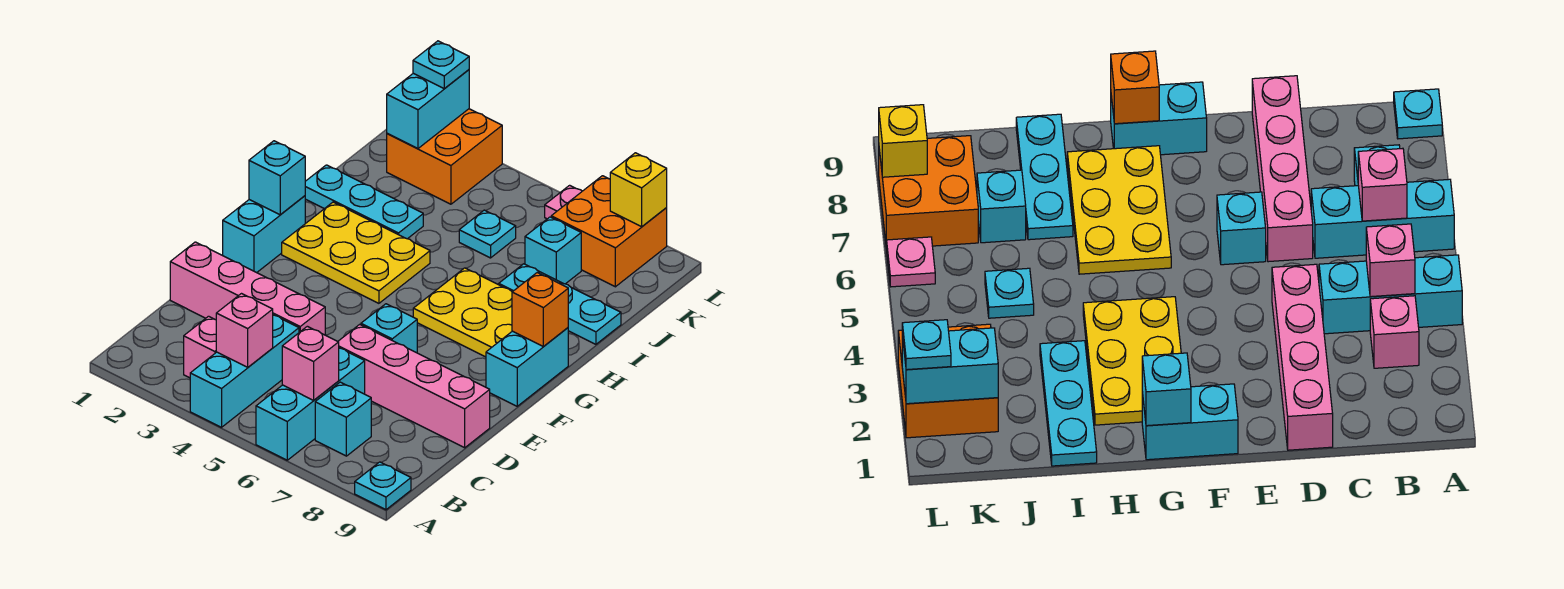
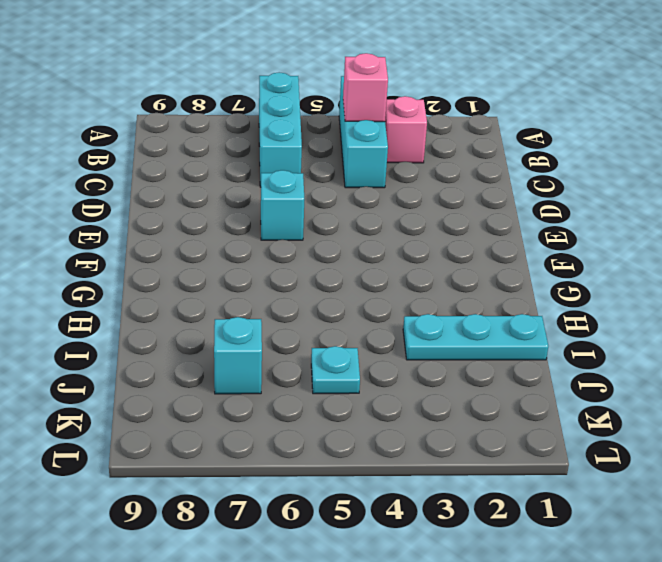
none -> cyan 1x1 plate [355,462,411,510]
none -> cyan 1x1 brick [315,382,371,456]
none -> pink 1x4 brick [170,242,325,335]

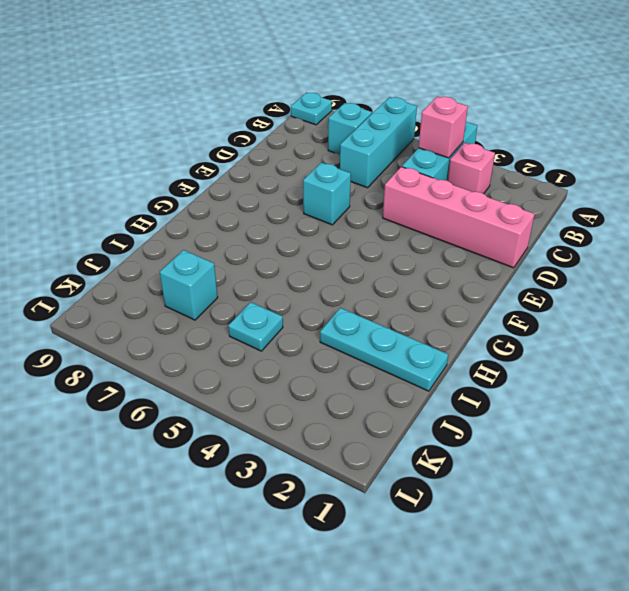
none -> pink 1x4 brick [338,324,490,448]
none -> cyan 1x2 brick [223,196,305,273]
none -> cyan 1x2 brick [486,328,568,406]

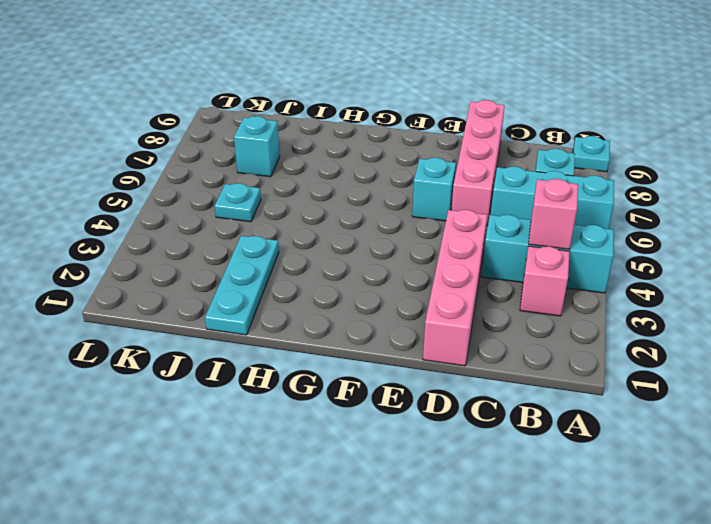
none -> cyan 1x2 brick [223,196,305,273]
none -> cyan 1x2 brick [486,328,568,406]
none -> yellow 2x3 plate [282,202,430,303]

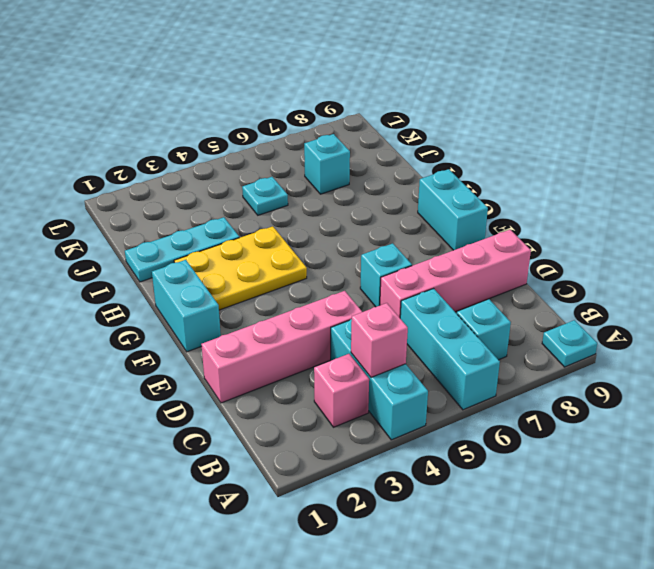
none -> yellow 2x3 plate [413,268,512,357]
none -> cyan 1x3 plate [499,264,621,344]
none -> orange 2x2 brick [387,109,502,204]

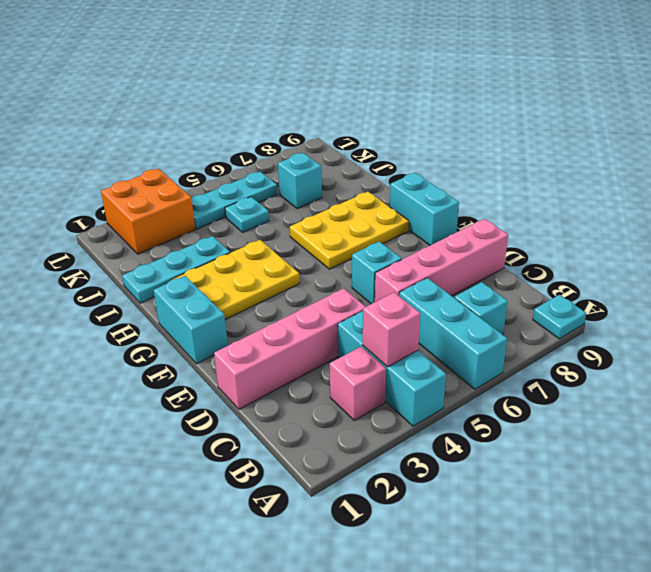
cyan 1x3 plate [191,172,278,229] -> cyan 1x3 plate moved to [499,264,621,344]
none -> orange 2x2 brick [551,176,667,287]
none -> pink 1x1 plate [545,185,582,219]
none -> pink 1x1 brick [282,326,339,400]

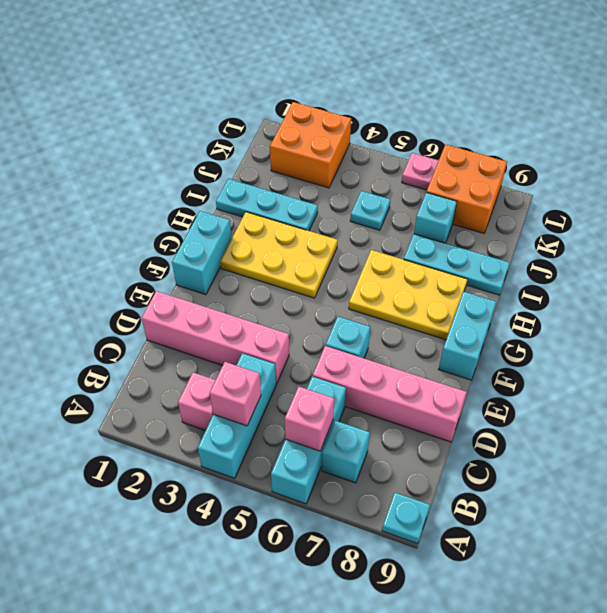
none -> cyan 1x1 brick [249,141,305,215]
none -> orange 1x1 brick [512,273,568,347]
none -> cyan 1x2 brick [387,70,469,148]

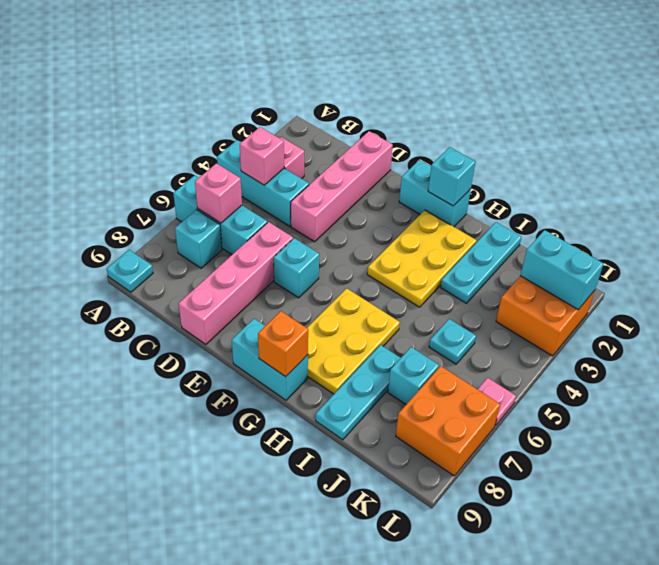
none -> yellow 1x1 brick [610,153,667,227]
none -> cyan 1x1 plate [413,41,469,89]

